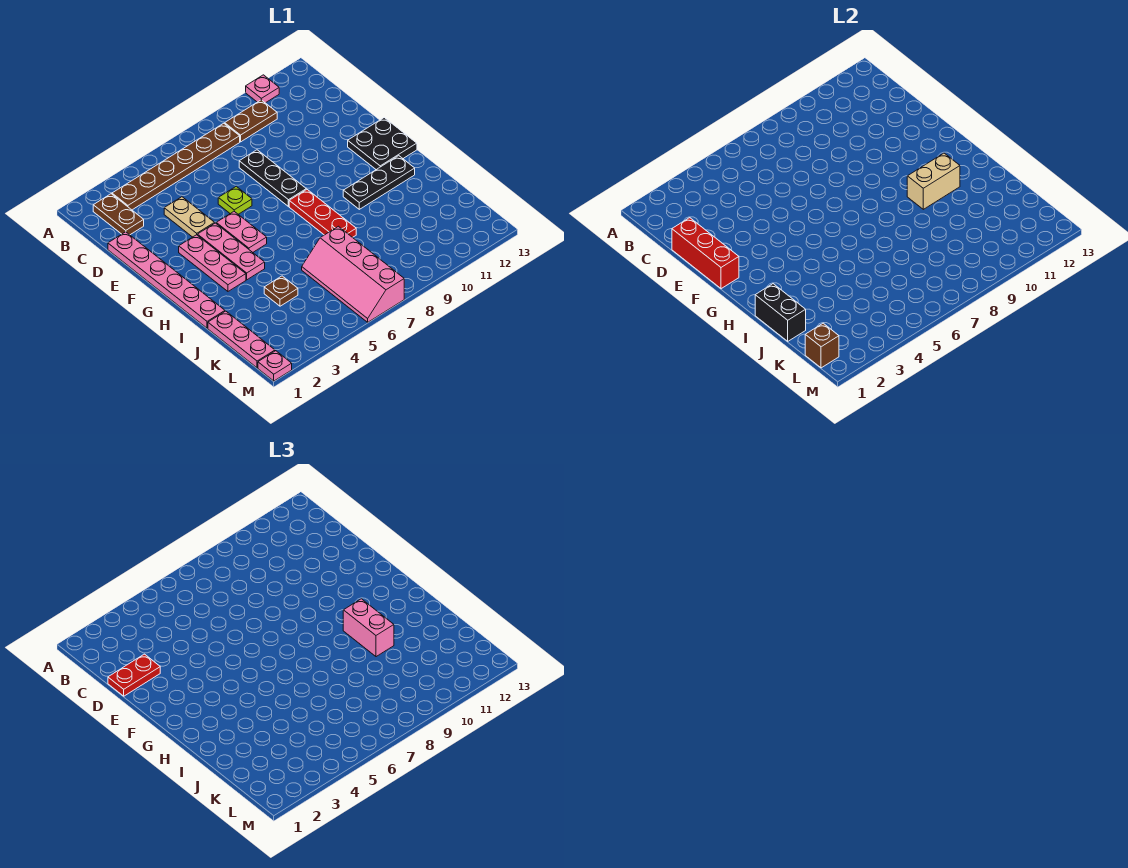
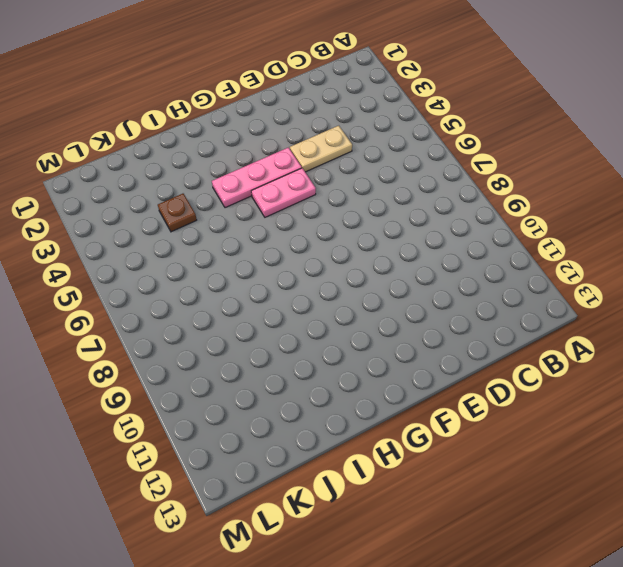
none -> pink 1x1 plate [246,75,279,103]
none -> brown 1x2 plate [93,194,144,235]
none -> brown 1x6 plate [112,123,240,210]

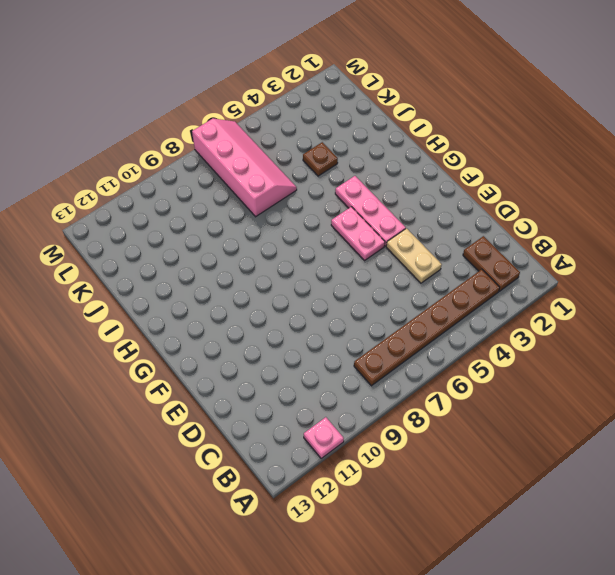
none -> brown 1x2 plate [225,100,277,142]
none -> pink 1x6 plate [108,232,225,328]
none -> black 1x3 plate [239,150,306,206]

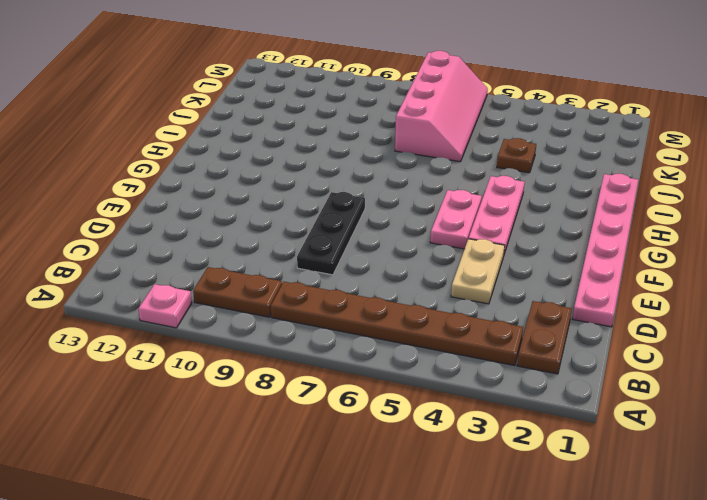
none -> lime 1x1 plate [218,186,252,214]
none -> pink 1x3 plate [179,235,246,291]
none -> black 2x2 plate [348,118,417,170]

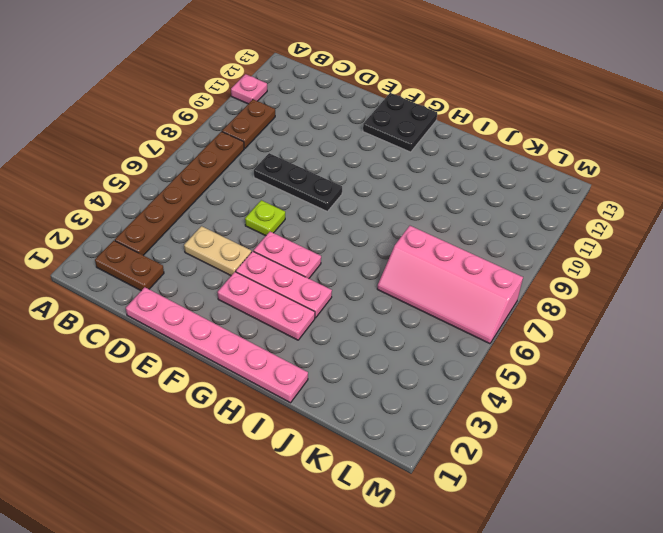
none -> red 1x3 plate [289,190,356,237]
none -> black 1x3 plate [343,156,415,209]
none -> pink 1x3 plate [208,311,275,368]

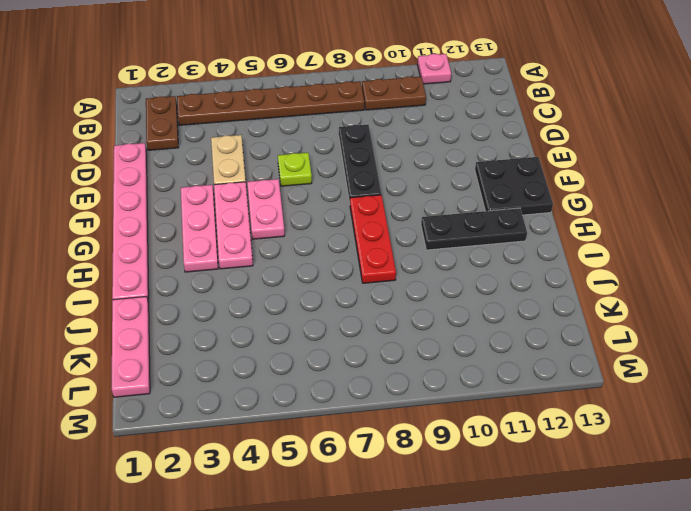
none -> brown 1x1 plate [264,276,298,306]
none -> pink 2x4 slope [302,226,404,322]
none -> pink 1x1 plate [258,351,292,381]

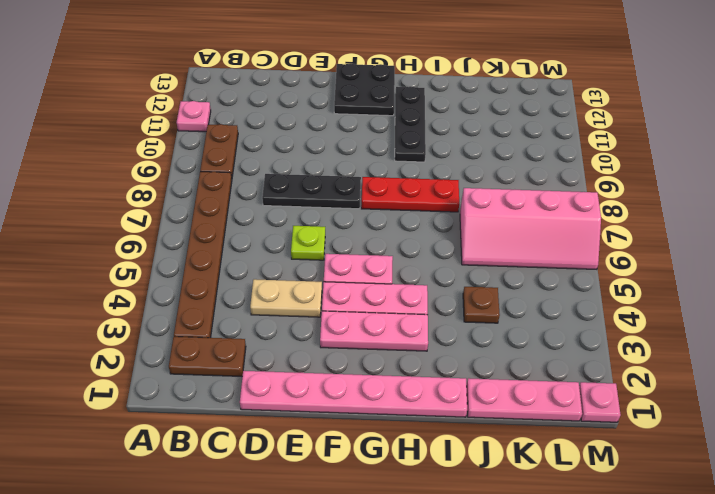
none -> red 1x3 brick [672,218,739,289]
none -> tan 1x2 brick [907,153,960,209]
none -> black 1x2 brick [755,284,806,341]

